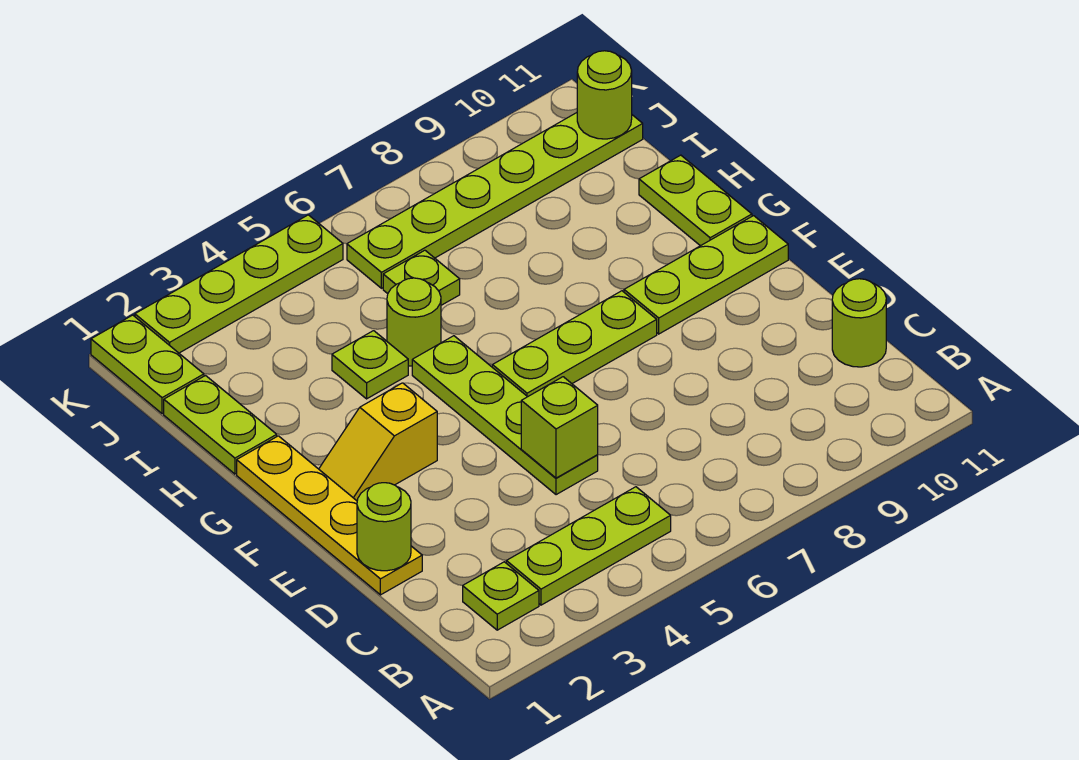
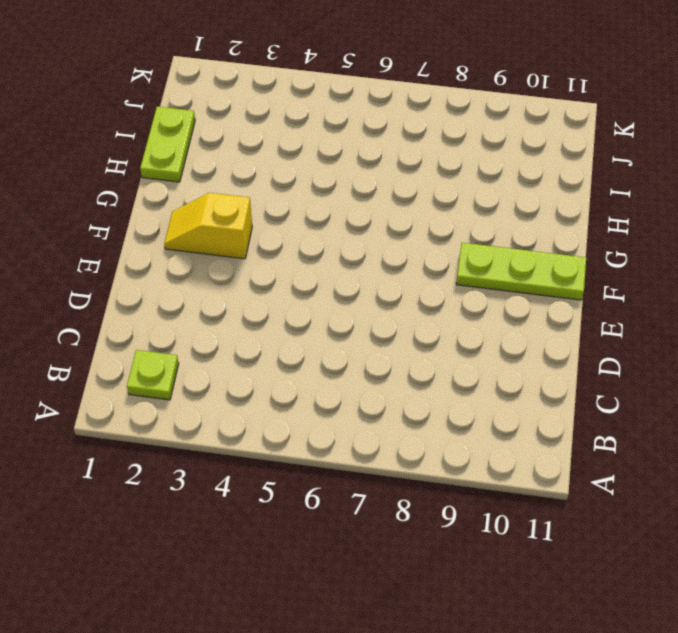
none -> lime 1x3 plate [506,487,671,605]
none -> lime 1x1 round brick [832,279,886,367]
none -> yellow 1x4 plate [237,436,422,595]

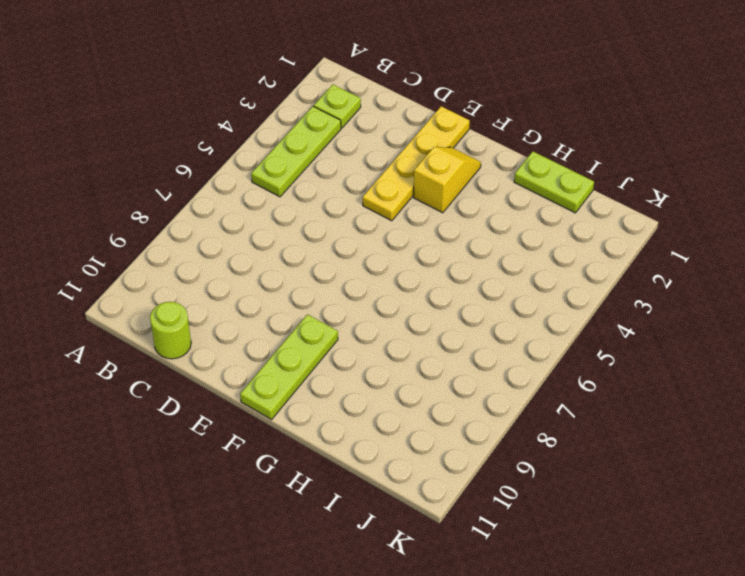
yellow 1x4 plate [363,106,470,221] -> yellow 1x4 plate turned to [237,436,422,595]
none -> lime 1x4 plate [412,336,598,495]
none -> lime 1x3 plate [492,291,657,397]
none -> lime 1x2 plate [639,155,752,246]

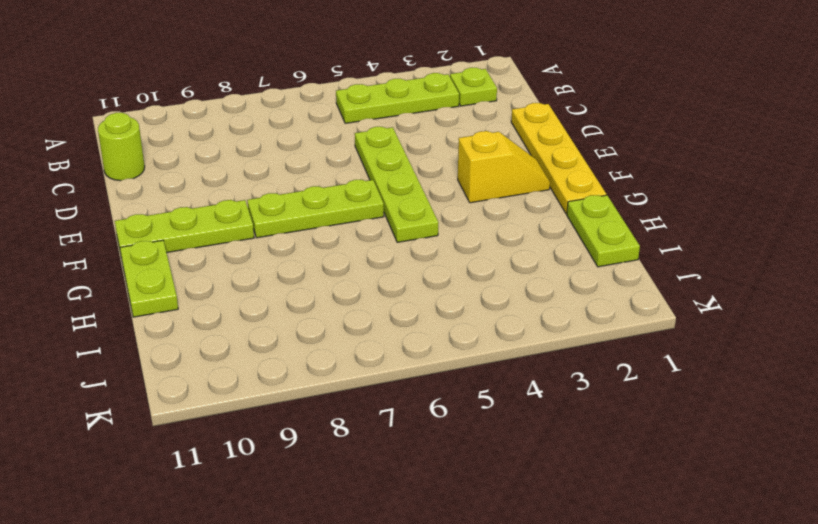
none -> lime 1x1 plate [332,331,408,399]
none -> lime 1x1 round brick [387,278,441,366]
none -> lime 1x1 plate [383,250,460,305]

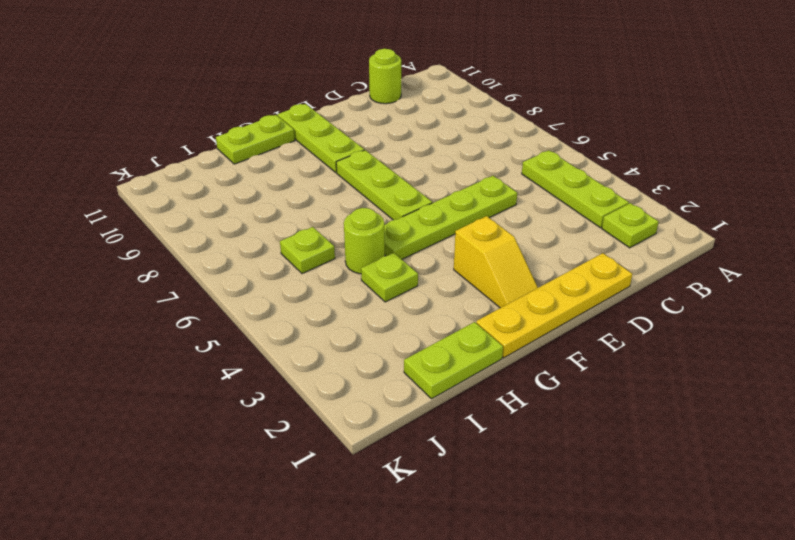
none -> lime 1x2 plate [91,315,204,414]
none -> lime 1x6 plate [347,113,643,288]
none -> lime 1x4 plate [135,215,343,353]

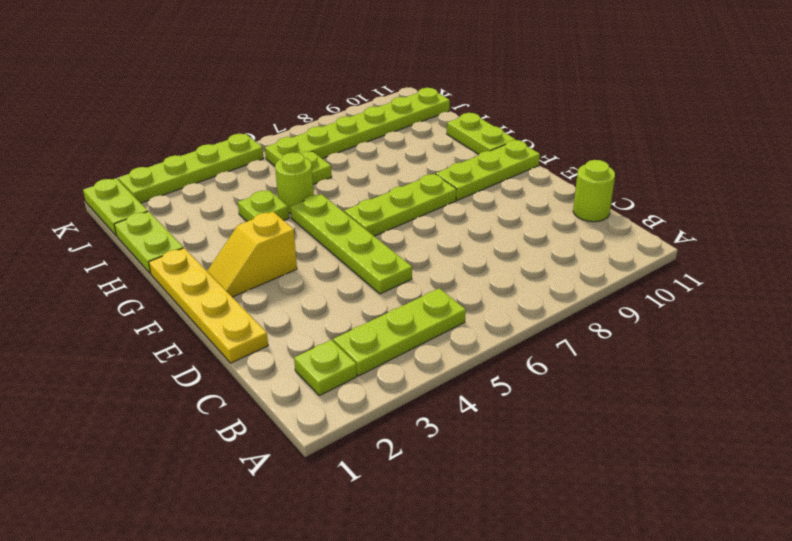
none -> lime 1x1 round brick [357,483,411,571]
none -> lime 1x1 brick [521,377,598,478]
none -> lime 1x1 round brick [577,51,632,139]

